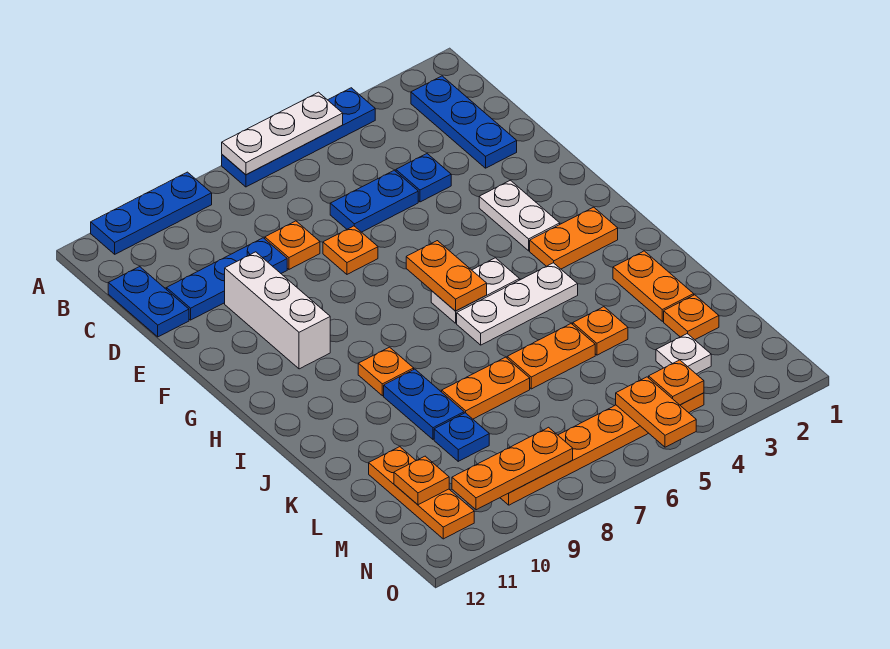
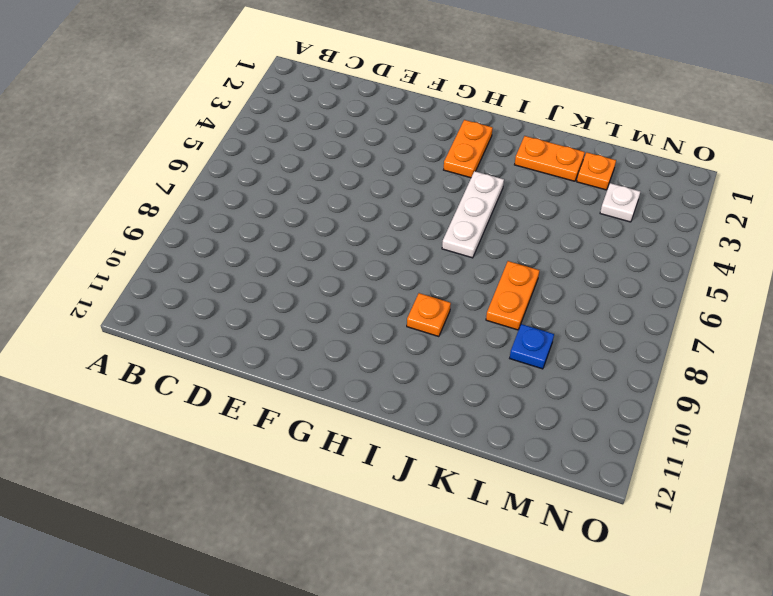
none -> blue 1x4 plate [222,88,375,187]
none -> blue 1x3 plate [91,172,212,254]
none -> blue 1x3 plate [411,76,517,168]
none -> blue 1x2 plate [108,267,189,337]

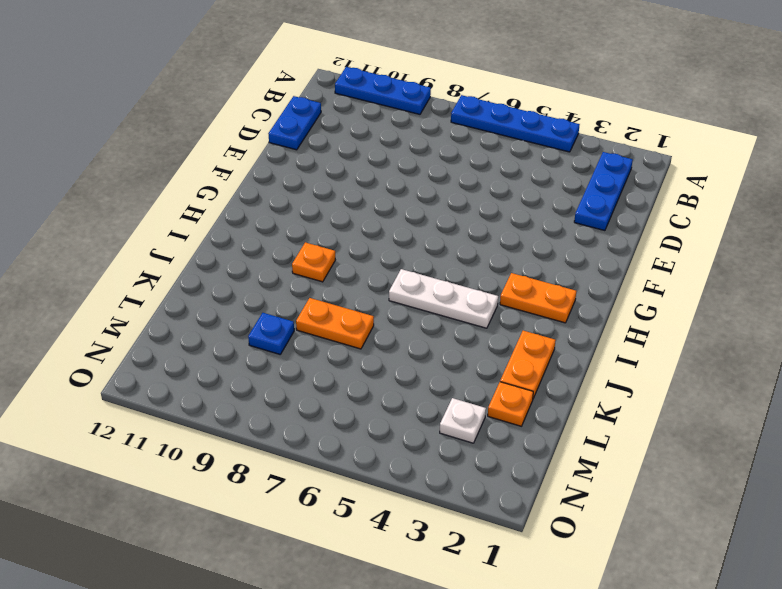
none -> blue 1x1 plate [396,154,451,202]
none -> blue 1x2 plate [330,170,418,232]
none -> orange 1x1 plate [265,221,320,269]
none -> blue 1x3 plate [167,238,287,320]

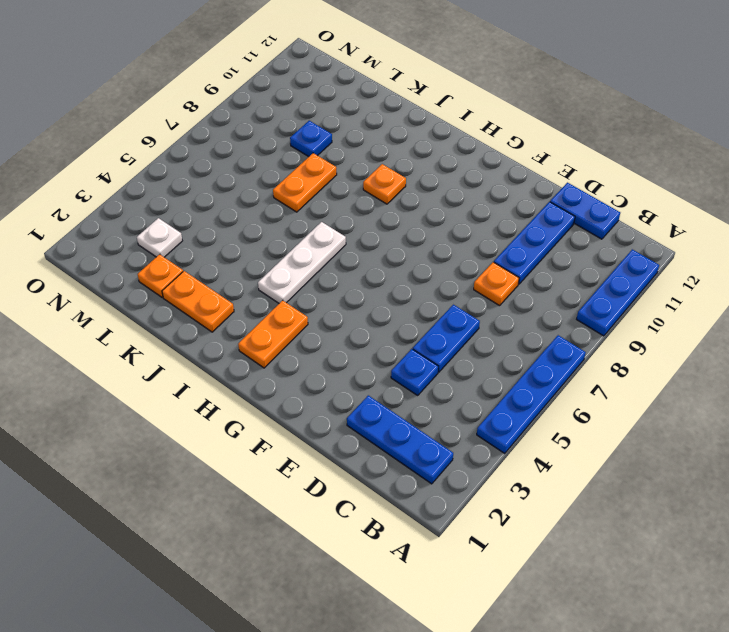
none -> orange 1x1 plate [323,226,378,274]
none -> white 1x3 brick [225,252,330,369]
none -> white 1x2 plate [479,180,560,251]
none -> white 1x2 plate [431,258,519,323]

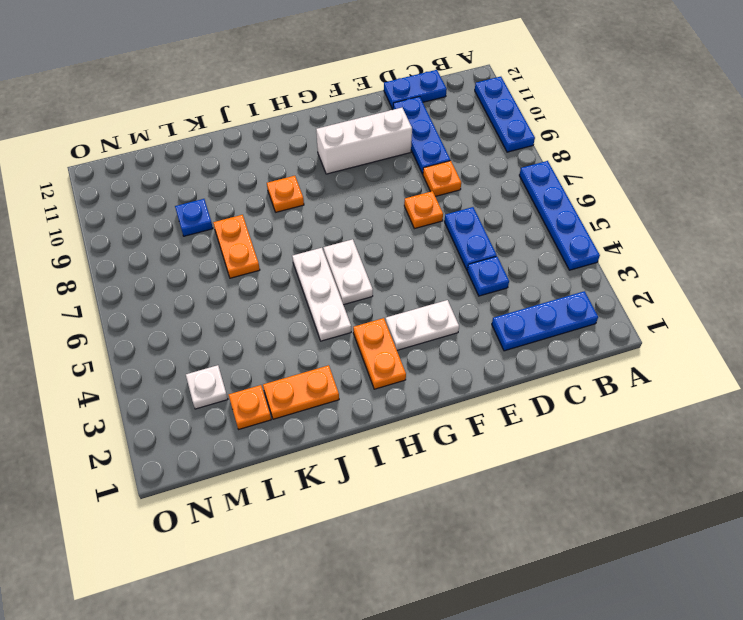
none -> blue 1x2 plate [384,369,464,439]
none -> orange 1x1 plate [573,307,628,355]
none -> orange 1x2 plate [507,324,595,389]
none -> orange 1x3 plate [369,447,474,539]

